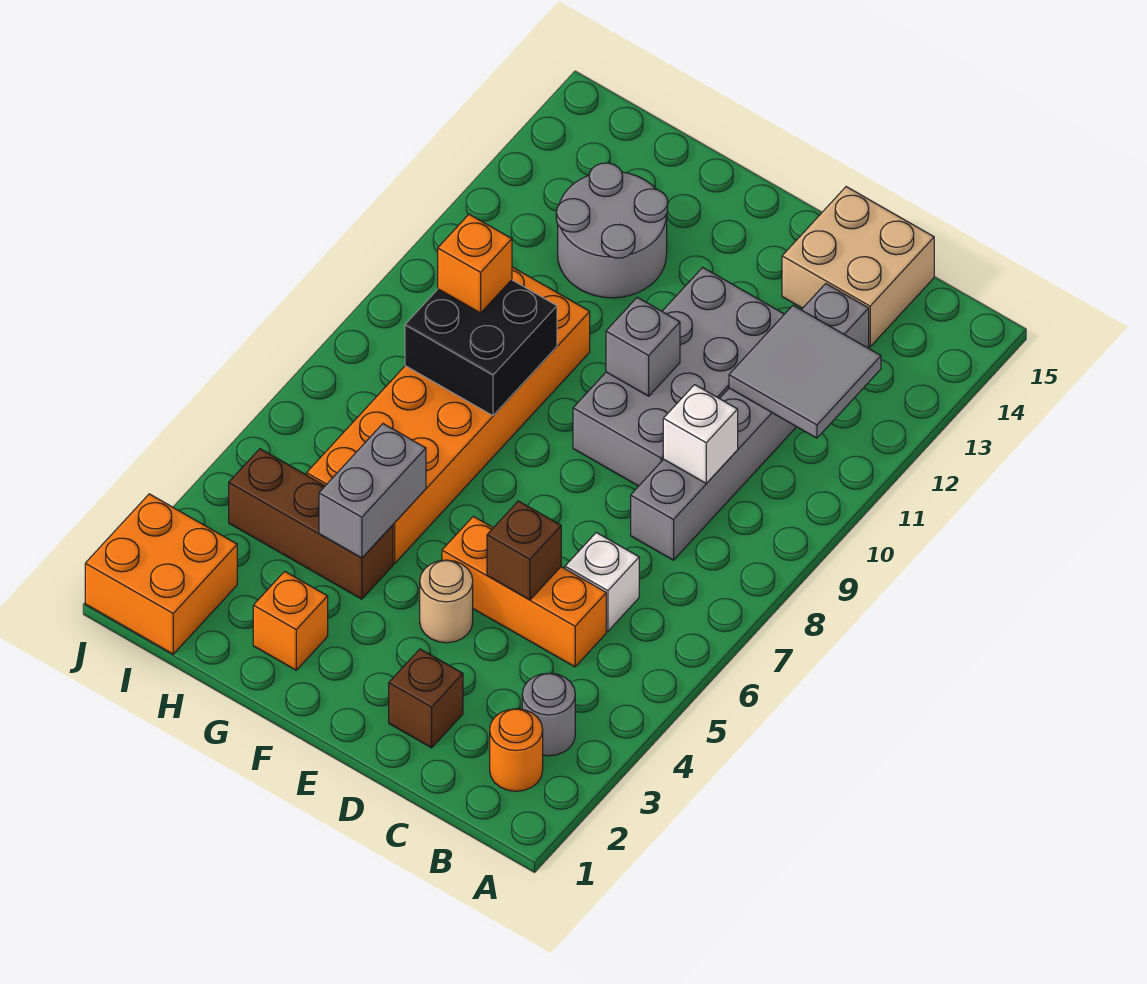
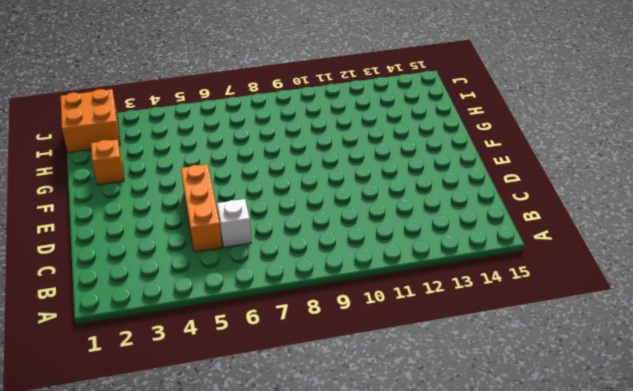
none -> orange 1x1 round brick [490,709,543,791]
none -> grey 1x1 round brick [522,673,575,756]
none -> grey 1x6 brick [631,284,869,560]

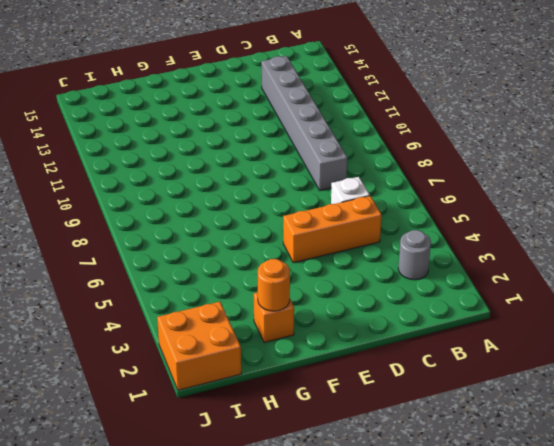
orange 1x1 round brick [258,259,290,311] -> orange 1x1 round brick moved to [490,709,543,791]
none -> tan 2x2 brick [782,187,934,347]
none -> brown 1x1 brick [389,649,463,748]
none -> grey 2x4 brick [573,267,784,486]

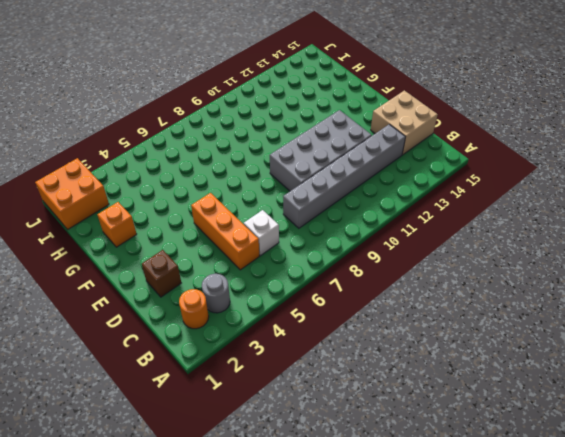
none -> tan 1x1 round brick [420,560,473,643]
none -> brown 1x3 brick [229,449,393,599]
none -> orange 2x6 brick [307,267,590,564]

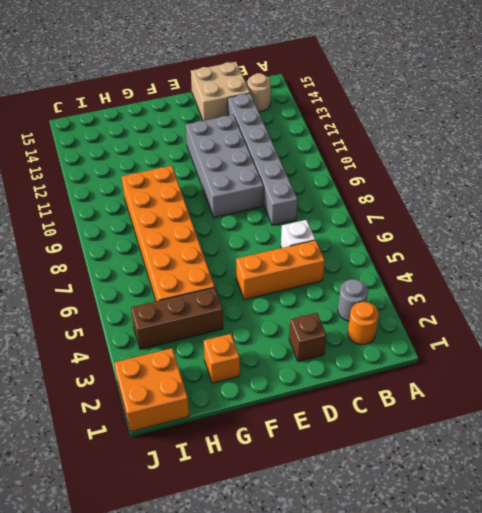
tan 1x1 round brick [247,73,271,112] -> tan 1x1 round brick moved to [420,560,473,643]
none -> grey 2x2 round brick [556,163,668,298]
none -> grey 2x2 tile [729,306,881,438]
none -> white 1x1 brick [663,385,738,483]

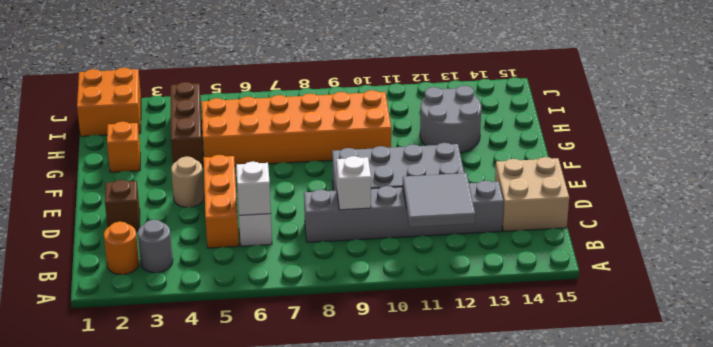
white 1x1 brick [236,162,271,215] -> none
none -> brown 1x1 brick [487,501,561,600]
none -> grey 1x1 brick [606,297,680,396]
none -> grey 1x2 brick [319,424,426,558]

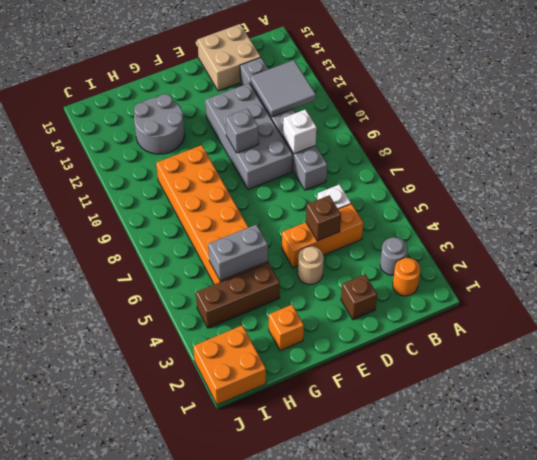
grey 1x2 brick [208,225,268,281] -> grey 1x2 brick turned to [319,424,426,558]
none -> black 2x2 brick [405,280,557,416]
none -> orange 1x1 brick [438,214,512,313]

